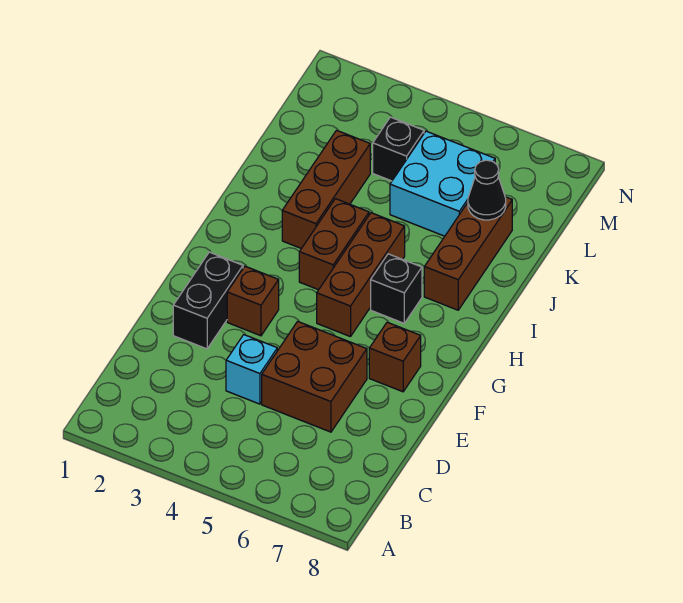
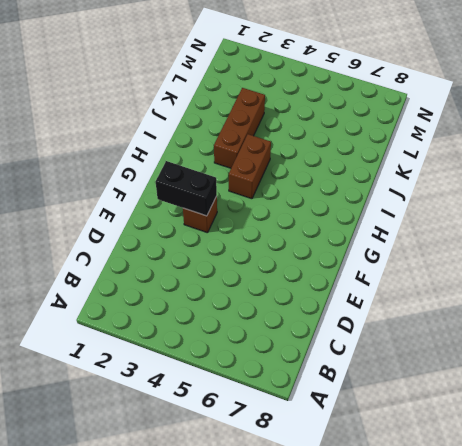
black 1x2 brick [155,161,217,216] -> black 1x2 brick turned to [173,252,243,349]
none -> cyan 1x1 brick [226,335,277,404]
none -> brown 2x2 brick [262,321,367,432]
none -> brown 1x1 brick [369,322,421,392]

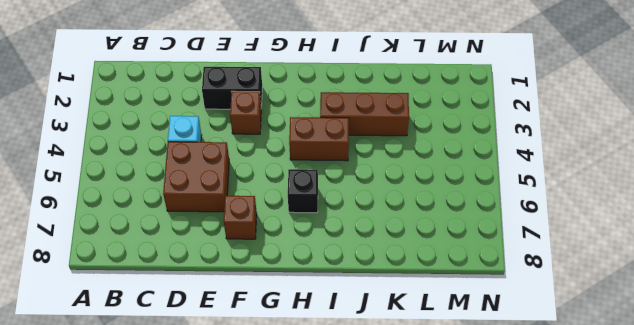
none -> brown 1x3 brick [317,213,405,337]
none -> brown 1x3 brick [424,197,512,310]
none -> cyan 2x2 brick [390,131,495,236]

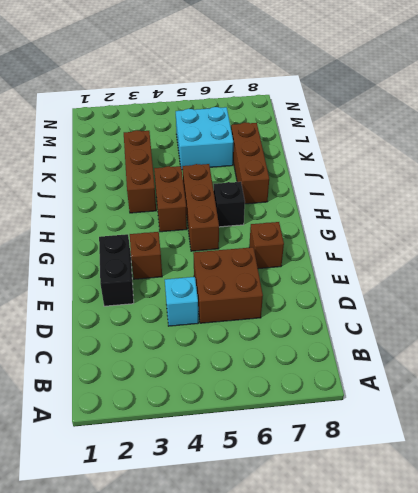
none -> black 1x1 brick [373,117,424,181]
none -> black 1x1 cone [468,160,506,220]

